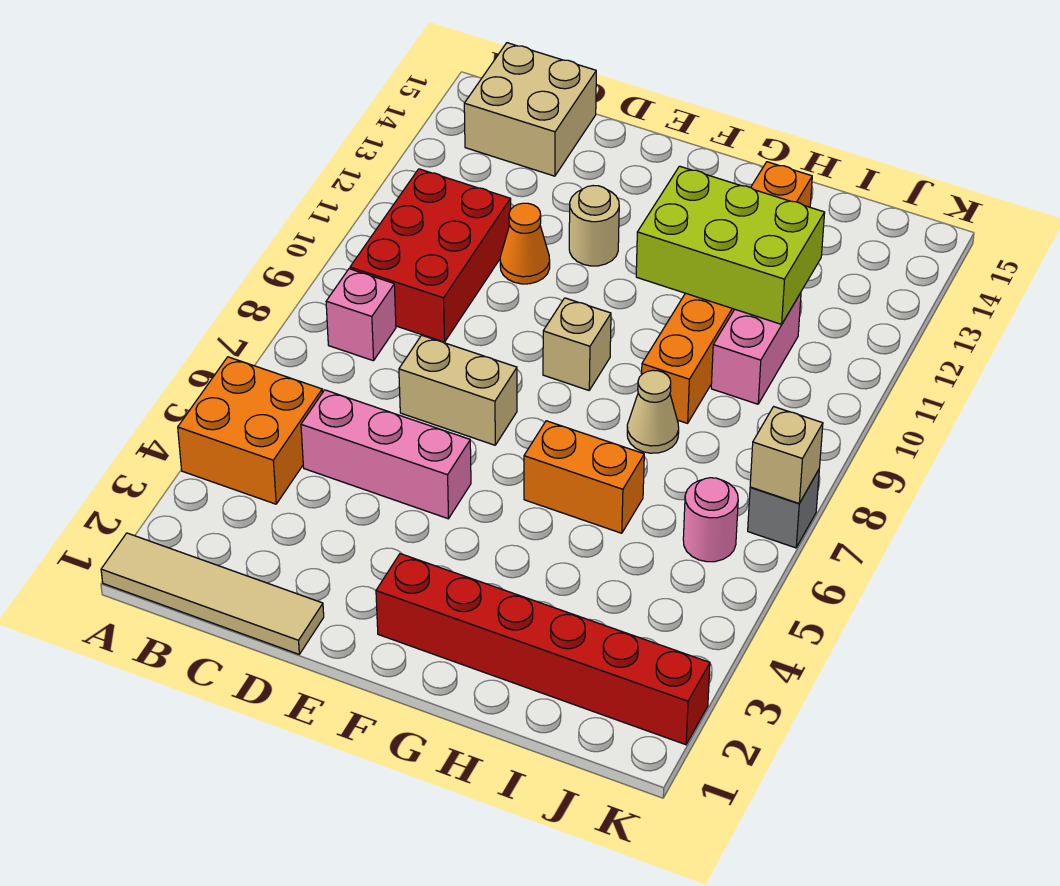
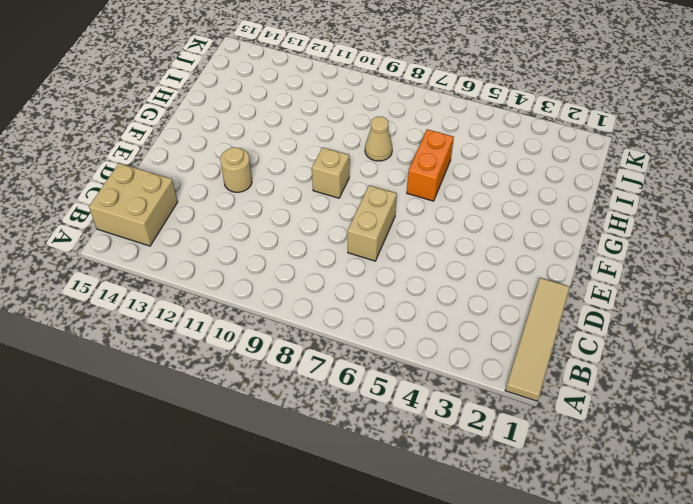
none -> orange 2x2 brick [178,357,322,504]
none -> pink 1x1 brick [326,269,396,361]
none -> red 2x3 brick [350,169,511,342]

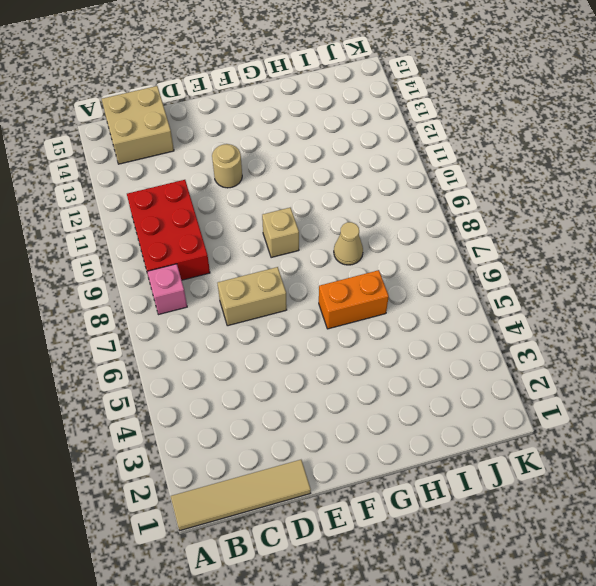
none -> orange 2x2 brick [178,357,322,504]
none -> pink 1x3 brick [301,390,471,519]
none -> orange 1x1 cone [500,203,550,284]

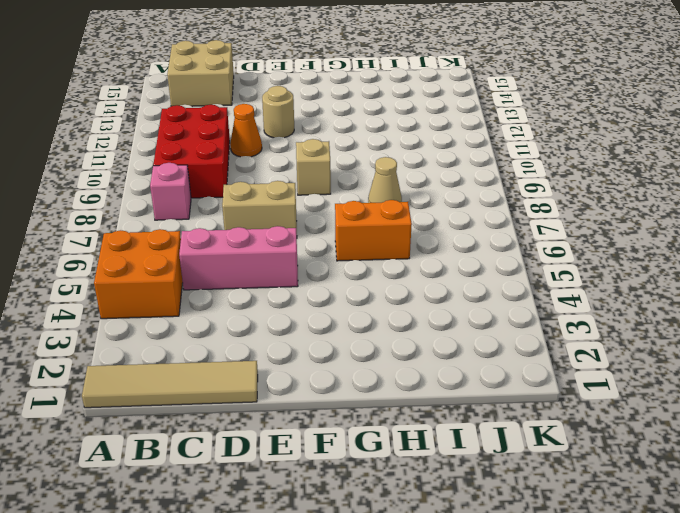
none -> red 1x6 brick [376,554,710,745]
none -> orange 1x6 brick [642,162,812,423]
none -> pink 1x2 brick [711,293,801,404]

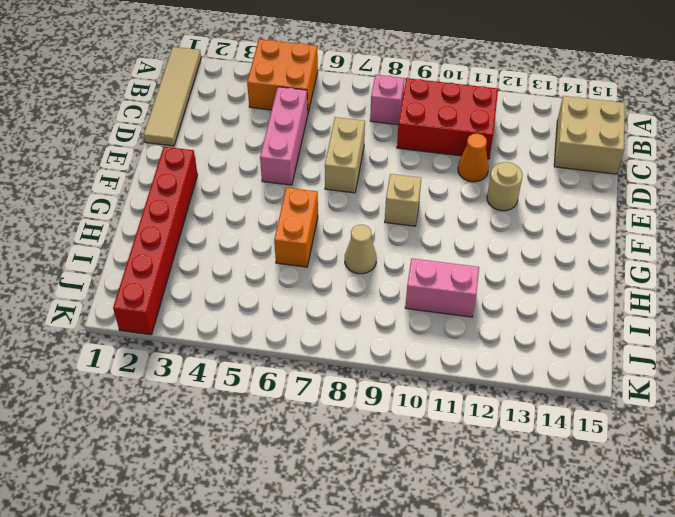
none -> orange 1x6 brick [642,162,812,423]
none -> pink 1x1 round brick [683,478,738,562]
none -> grey 1x1 brick [748,470,819,548]

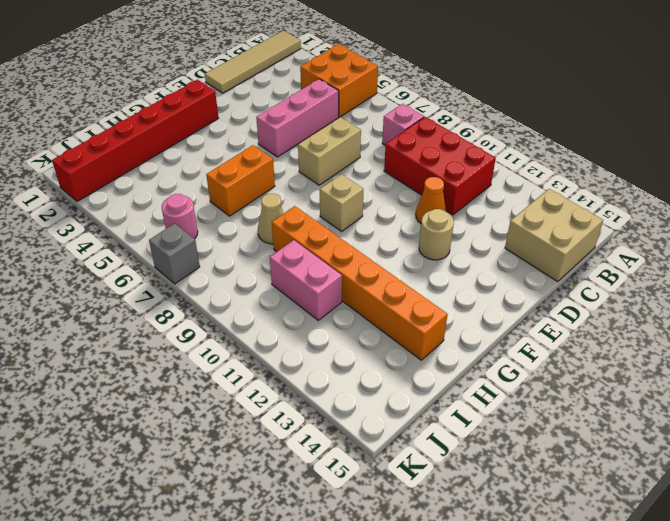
none -> lime 2x3 brick [636,166,825,324]
none -> tan 1x1 brick [750,407,823,503]

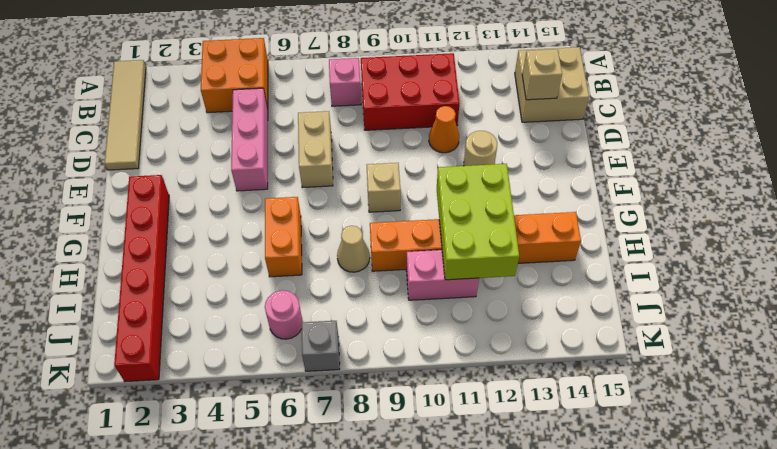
tan 1x1 brick [522,49,562,100] -> tan 1x1 brick moved to [750,407,823,503]

